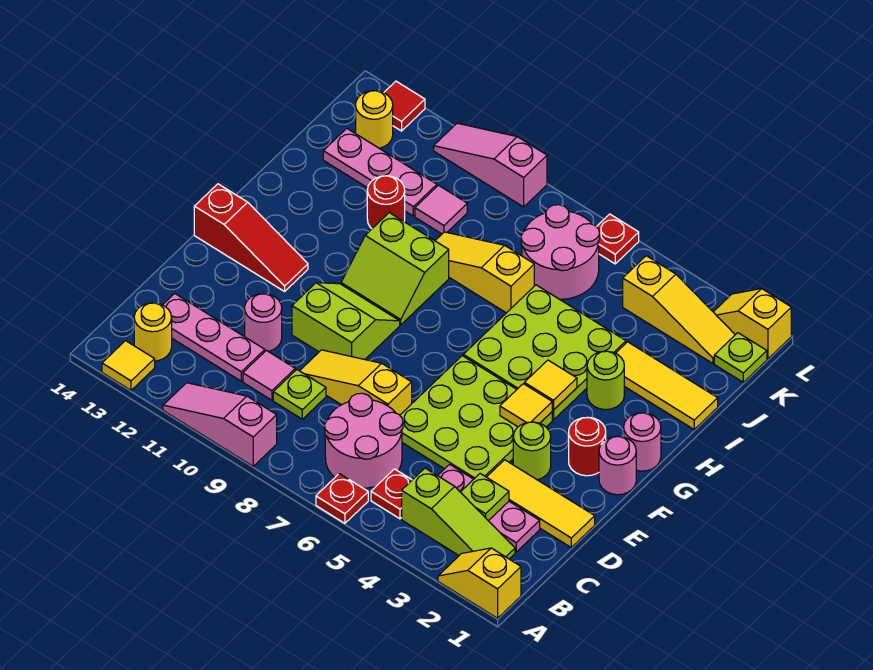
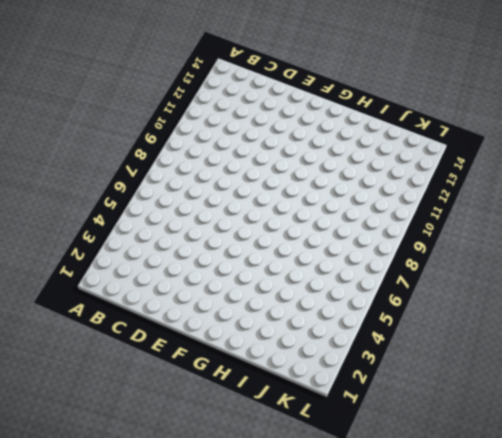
none -> yellow 1x2 slope [438,548,521,618]
none -> red 1x1 plate [316,474,368,523]
none -> pink 1x3 slope [163,383,277,466]
none -> yellow 1x1 tile [102,341,155,390]

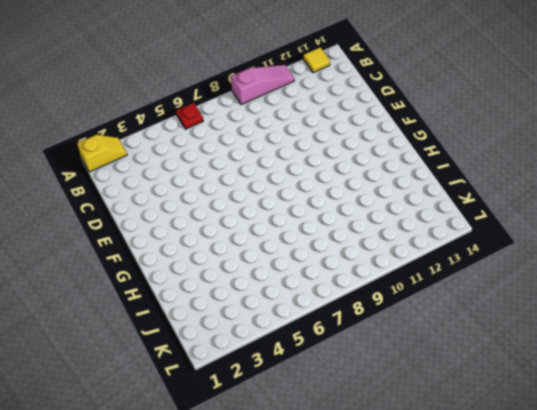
none -> lime 1x3 slope [402,468,515,559]
none -> red 1x1 plate [371,469,412,519]
none -> pink 2x2 round brick [325,393,403,488]
none -> yellow 1x1 round brick [134,303,172,361]

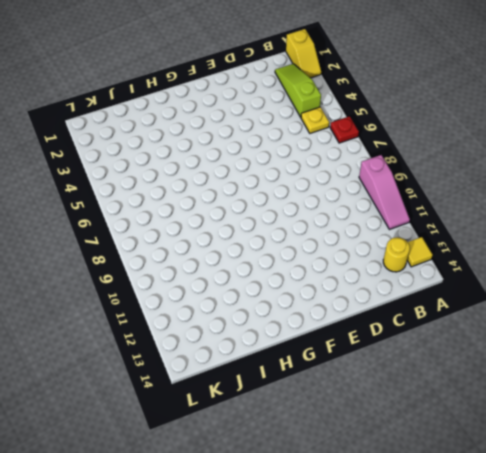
yellow 1x1 plate [301,107,329,133] -> red 1x1 plate [371,469,412,519]
none -> pink 2x2 round brick [325,393,403,488]
none -> pink 1x3 plate [438,464,540,552]
none -> lime 1x1 plate [273,370,326,419]
none -> pink 1x1 tile [243,350,295,400]

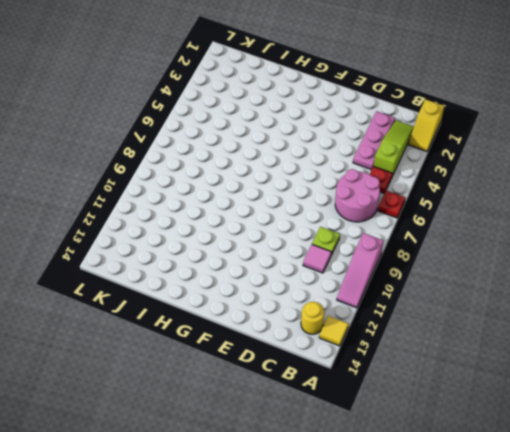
none -> pink 1x3 plate [163,293,265,381]
none -> yellow 1x3 tile [487,460,595,547]
none -> lime 3x3 plate [400,356,552,479]
none -> yellow 1x3 slope [300,350,412,415]

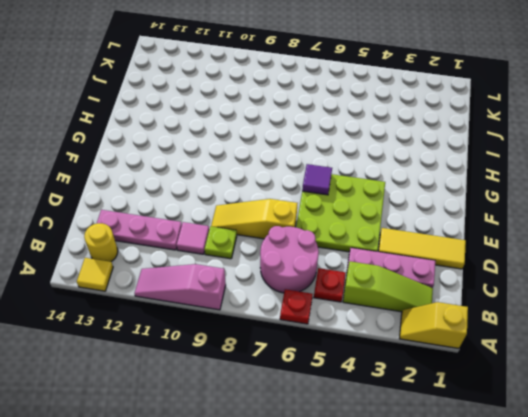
purple 1x1 tile [302,164,332,195] -> none
none -> pink 1x1 round brick [245,294,282,351]
none -> lime 1x1 round brick [513,422,551,480]
none -> lime 2x2 slope [292,283,400,359]
none -> pink 1x1 round brick [599,436,636,495]

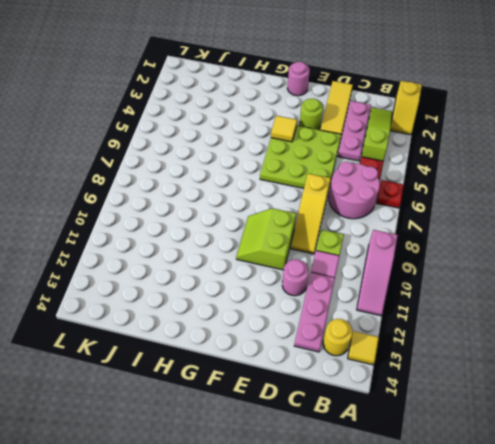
none -> red 1x1 round brick [569,417,606,476]
none -> red 1x3 slope [194,184,308,291]
none -> pink 1x1 round brick [624,413,661,471]
none -> lime 3x3 plate [463,285,626,420]

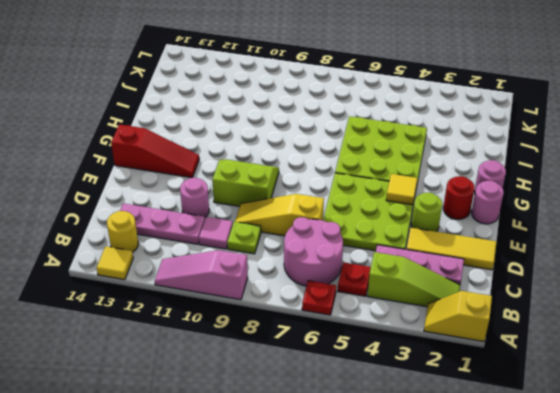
none -> lime 2x2 slope [341,213,449,325]
none -> lime 1x1 round brick [587,351,624,410]
none -> yellow 1x3 tile [616,342,718,429]
none -> yellow 1x3 slope [435,232,534,313]

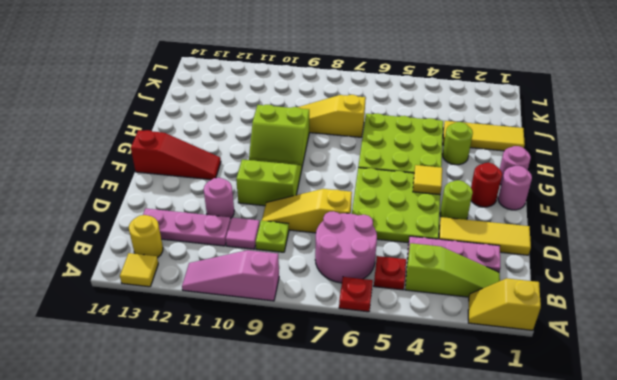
none -> red 1x1 round brick [367,176,405,229]
none -> pink 2x2 round brick [521,205,600,299]
none -> pink 1x1 tile [415,185,467,234]
none -> pink 1x3 plate [323,128,437,216]

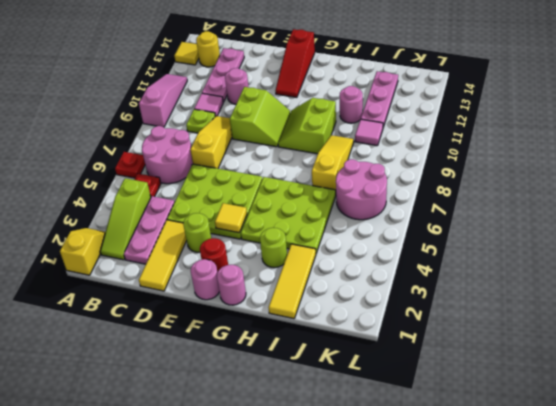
pink 1x1 round brick [340,86,363,123] -> red 1x1 round brick [367,176,405,229]
none -> lime 1x1 plate [714,333,767,382]
none -> yellow 1x3 slope [623,256,735,363]
none -> yellow 1x1 round brick [356,91,393,148]
none -> yellow 1x2 slope [714,289,791,359]

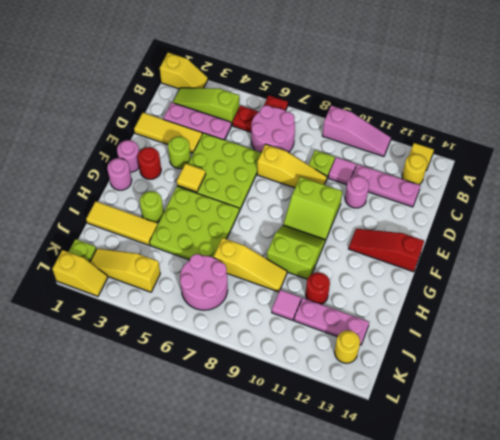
none -> red 1x1 plate [597,214,639,264]
none -> pink 1x3 slope [434,123,547,207]
none -> red 1x1 tile [384,81,425,131]
none -> lime 1x1 plate [461,474,509,521]

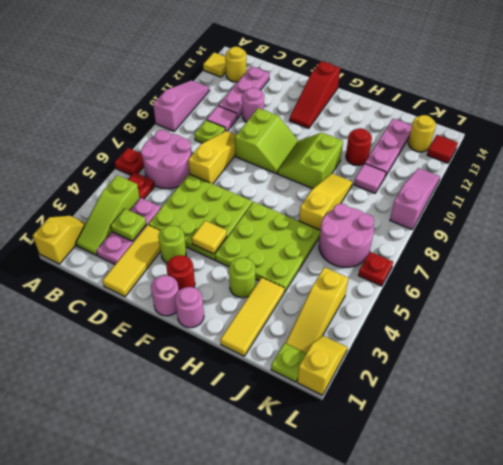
none -> yellow 1x1 tile [524,360,577,410]

